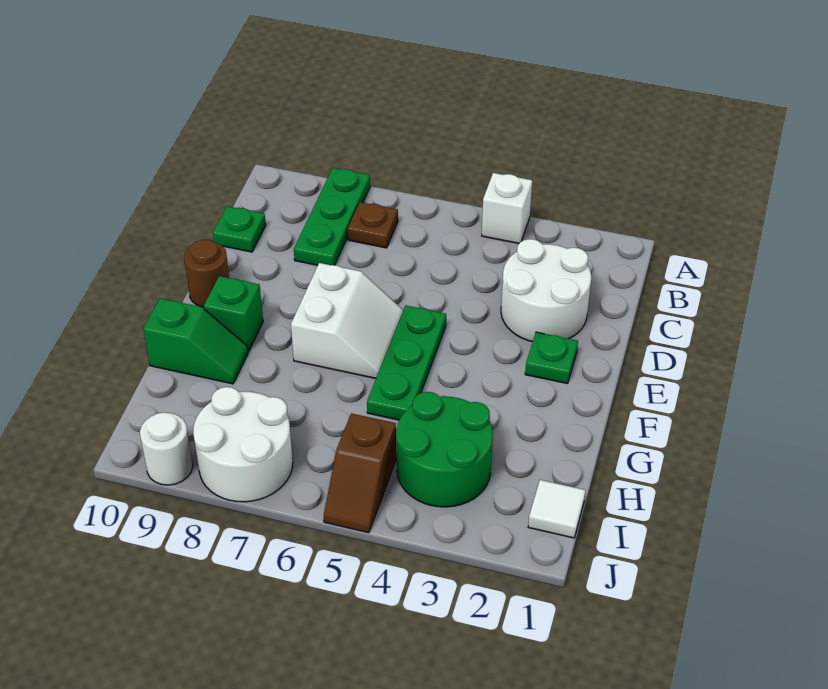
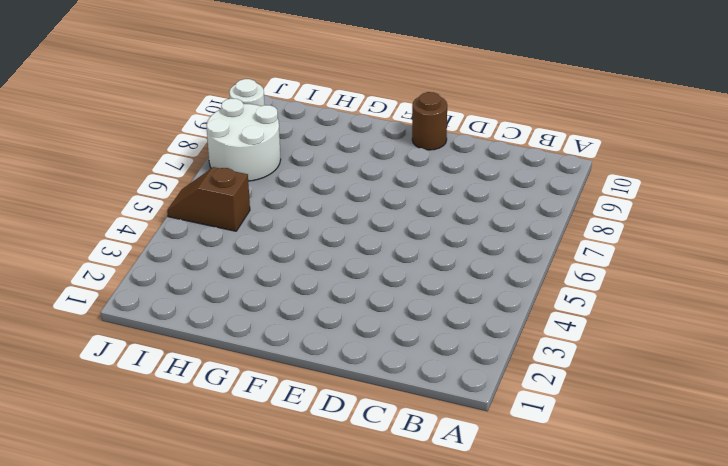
none -> white 1x1 brick [482,173,532,243]
none -> green 1x3 plate [294,168,370,265]
none -> brown 1x1 plate [348,202,398,248]

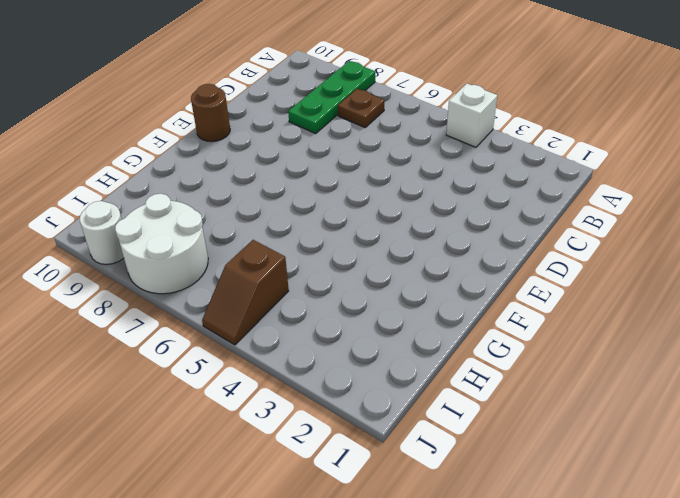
none -> white 2x2 round brick [501,239,591,342]
none -> green 1x1 plate [213,206,266,252]
none -> green 1x1 plate [525,332,578,384]

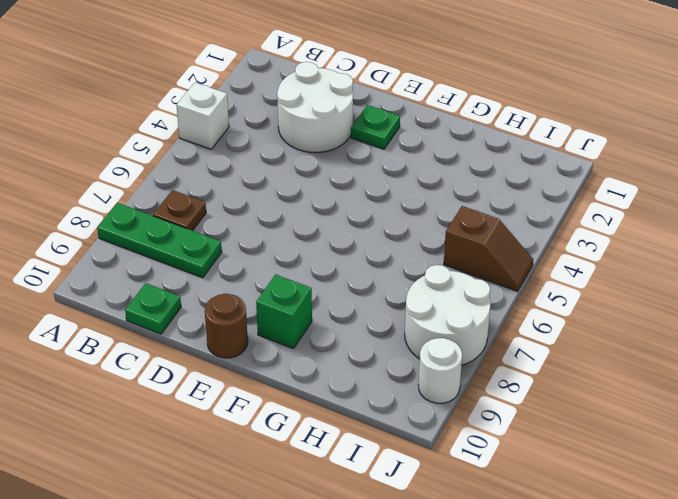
none -> green 1x3 plate [367,306,446,420]
none -> white 2x2 slope [291,263,403,378]
none -> green 1x2 slope [143,298,248,384]

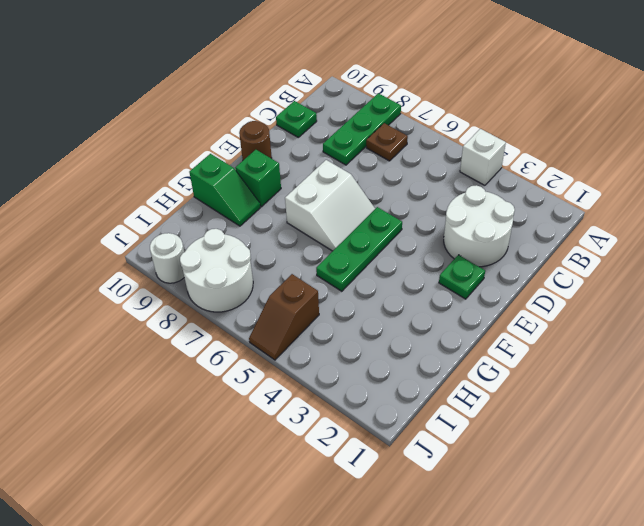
none -> green 2x2 round brick [396,392,493,507]
none -> white 1x1 tile [528,480,586,538]

